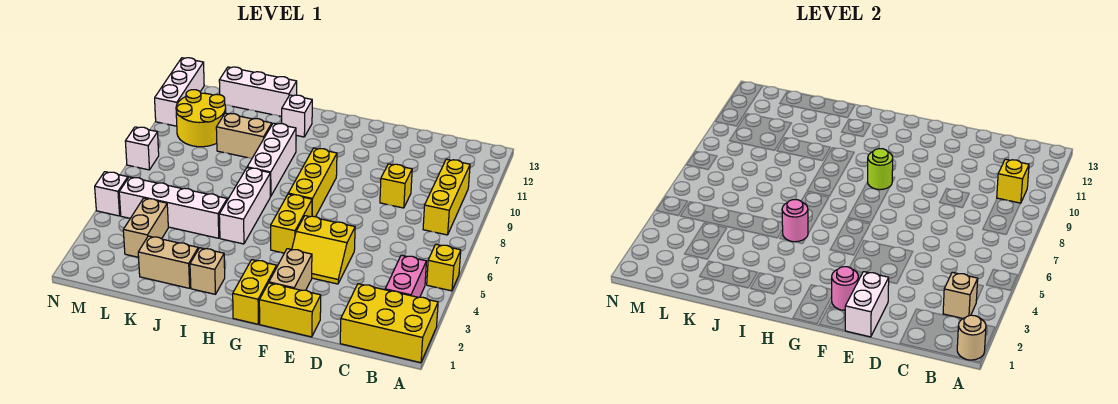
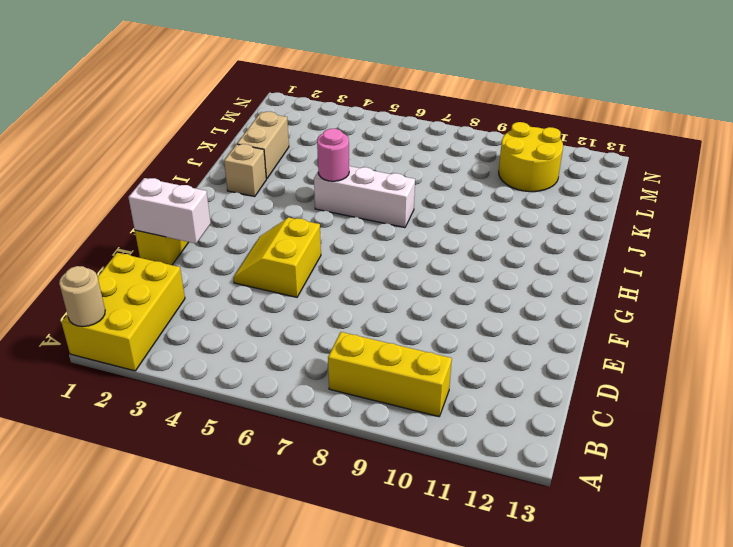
none -> yellow 1x1 brick [427,244,461,291]
none -> pink 1x2 brick [385,255,426,298]
none -> yellow 1x1 brick [380,164,412,208]
none -> tan 1x2 brick [269,249,312,290]

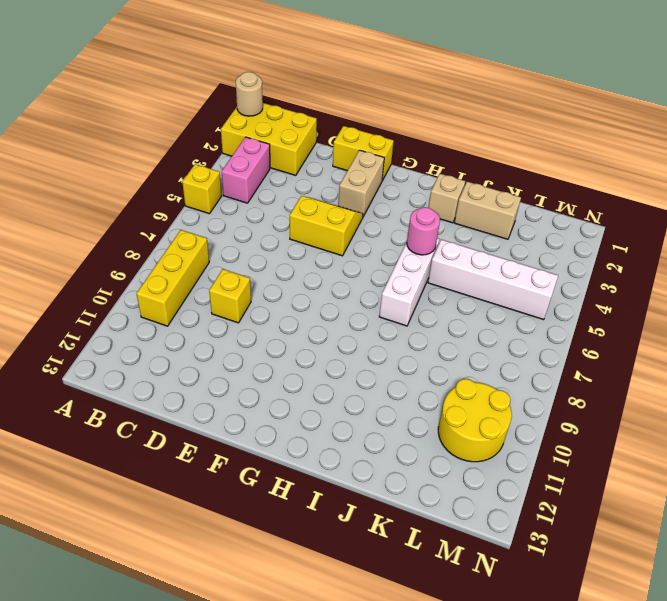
none -> yellow 1x2 brick [233,260,277,324]
none -> yellow 1x2 brick [271,194,312,253]
none -> yellow 1x3 brick [288,148,337,217]
none -> white 1x3 brick [247,123,296,196]

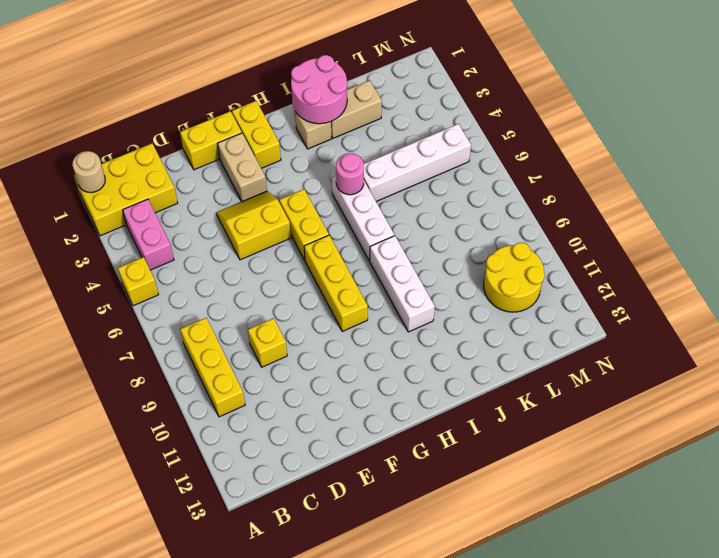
pink 2x2 round brick [291,55,347,124] -> none
none -> white 1x1 brick [282,95,312,137]
none -> tan 1x2 brick [216,113,272,158]
none -> white 1x3 brick [219,67,297,117]
none -> tan 1x2 brick [123,198,168,257]

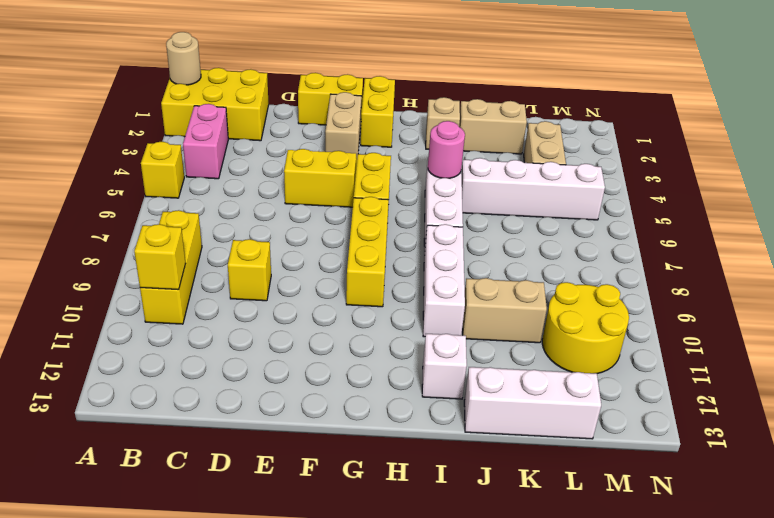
none -> white 1x1 brick [95,172,128,216]
none -> white 1x1 brick [125,127,159,170]
none -> white 1x3 brick [155,58,204,126]
none -> tan 1x1 brick [943,272,978,318]

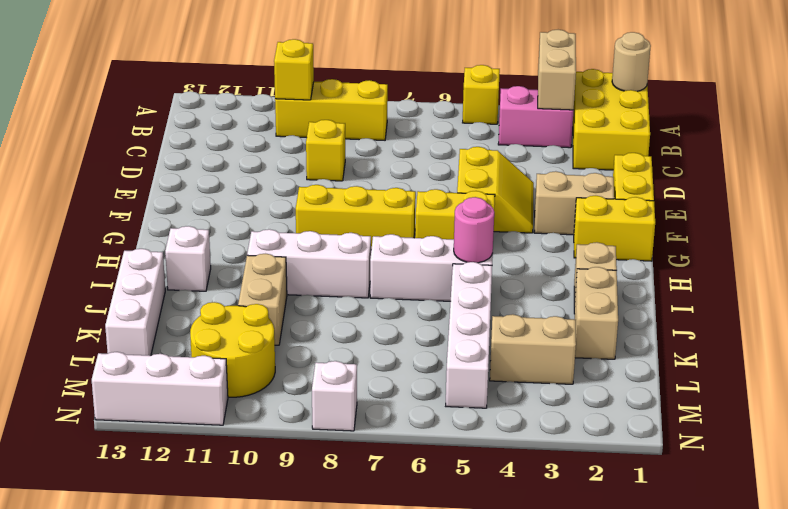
tan 1x2 brick [538,30,576,110] -> tan 1x1 brick [943,272,978,318]
none -> white 1x1 brick [95,172,128,216]
none -> white 1x2 brick [845,272,889,337]
none -> pink 1x1 round brick [832,267,858,310]
none -> lime 1x1 round brick [868,149,893,190]

